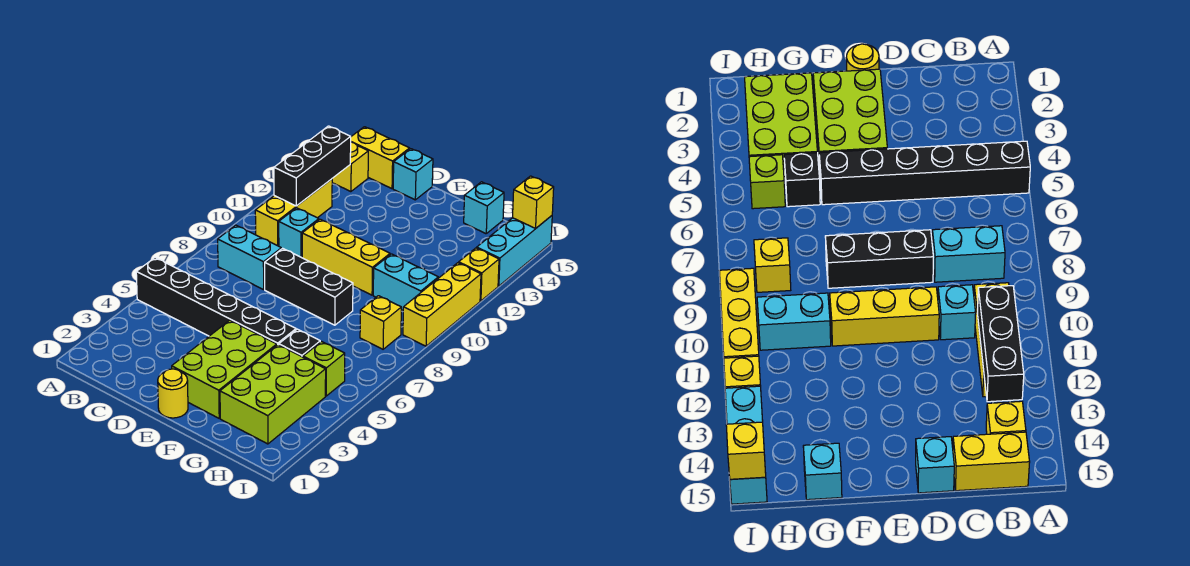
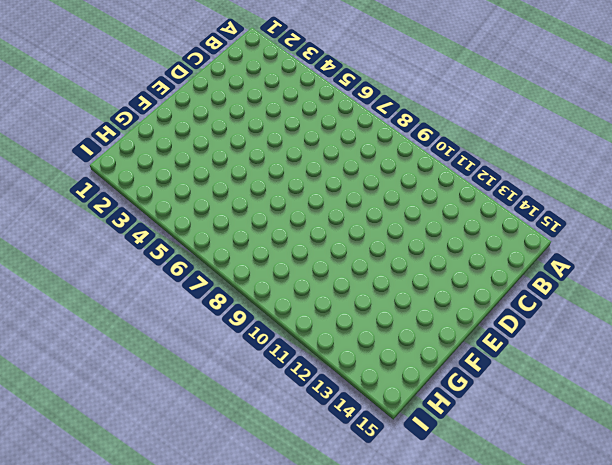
none -> black 1x6 brick [136,258,296,345]
none -> cyan 1x2 brick [218,225,281,290]
none -> yellow 1x3 brick [255,179,332,246]

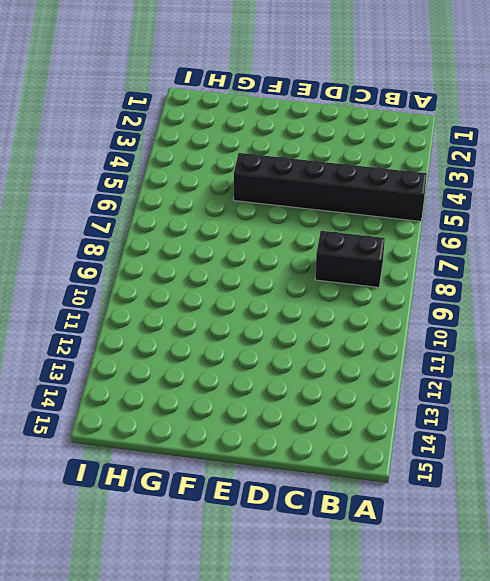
black 1x2 brick [315,231,385,287] -> cyan 1x2 brick [218,225,281,290]
none -> yellow 1x3 brick [255,179,332,246]
none -> yellow 1x1 brick [332,142,368,192]
none -> yellow 1x2 brick [351,127,410,189]

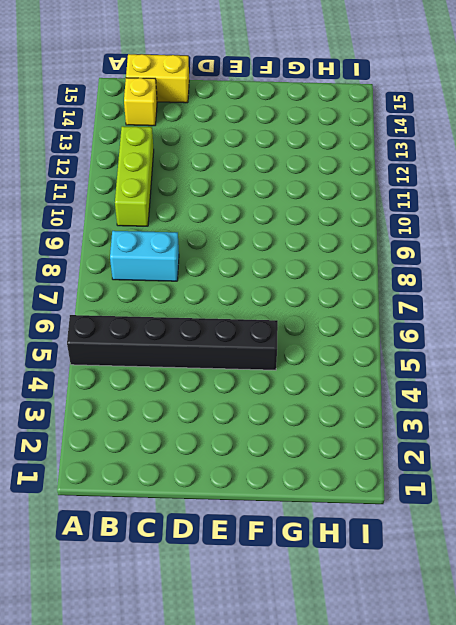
lime 1x3 brick [115,126,154,226] -> yellow 1x3 brick [255,179,332,246]
none -> cyan 1x1 brick [279,208,319,258]
none -> black 1x3 brick [265,248,353,325]
none -> yellow 1x3 brick [302,219,390,295]

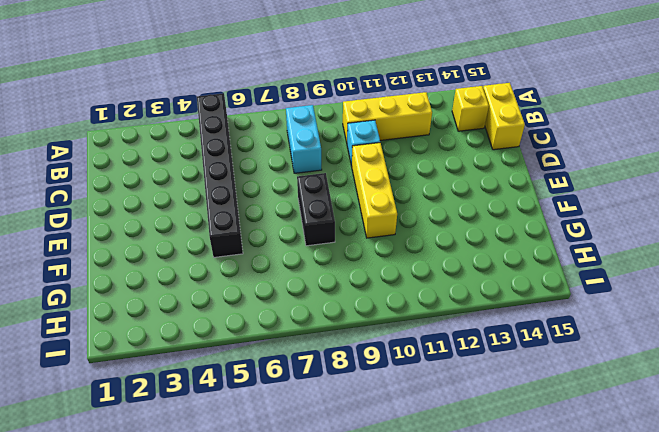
black 1x2 brick [297,173,335,246] -> black 1x3 brick [265,248,353,325]
none -> cyan 1x1 brick [393,149,433,200]
none -> yellow 1x1 round brick [158,369,188,418]
none -> lime 2x3 brick [172,320,277,418]

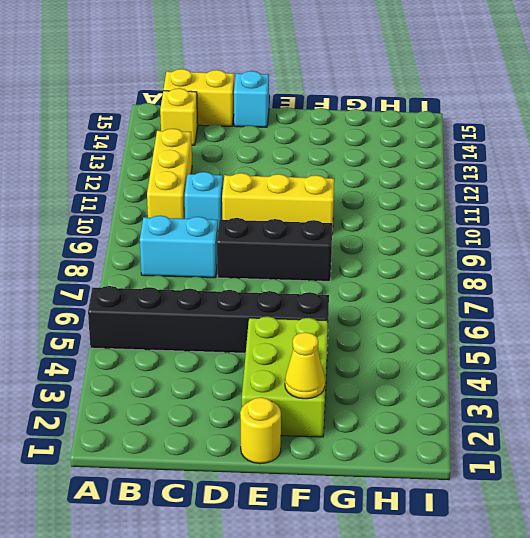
yellow 1x1 cone [285,332,325,399] -> none
none -> lime 2x3 brick [220,345,326,444]
none -> black 1x1 brick [279,329,320,357]
none -> cyan 1x2 brick [373,254,438,310]

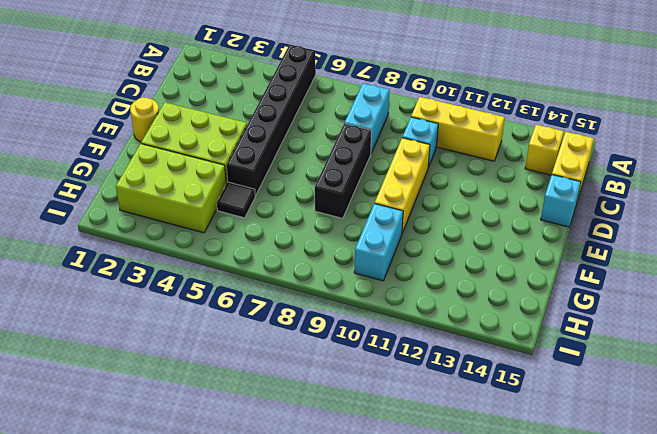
black 1x1 tile [217,182,256,218] -> black 1x1 brick [279,329,320,357]
none -> cyan 1x1 brick [464,182,504,234]
none -> lime 1x1 brick [303,342,345,396]
none -> yellow 1x1 brick [360,296,401,349]

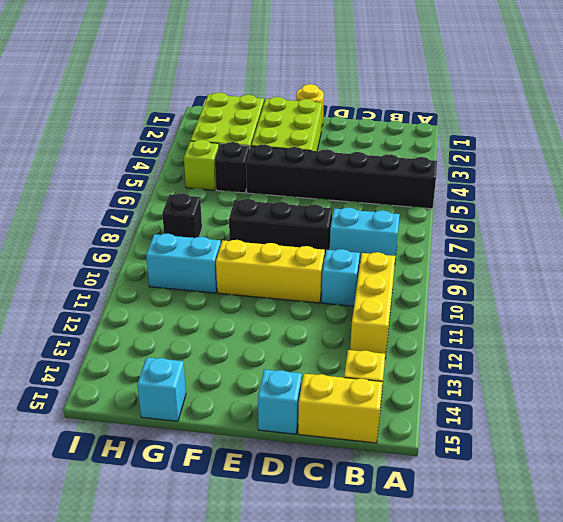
black 1x1 brick [162,193,202,238] -> yellow 1x1 brick [360,296,401,349]
none -> yellow 1x3 brick [403,263,481,346]
none -> yellow 1x1 brick [459,248,499,301]
none -> cyan 1x3 brick [477,216,552,286]

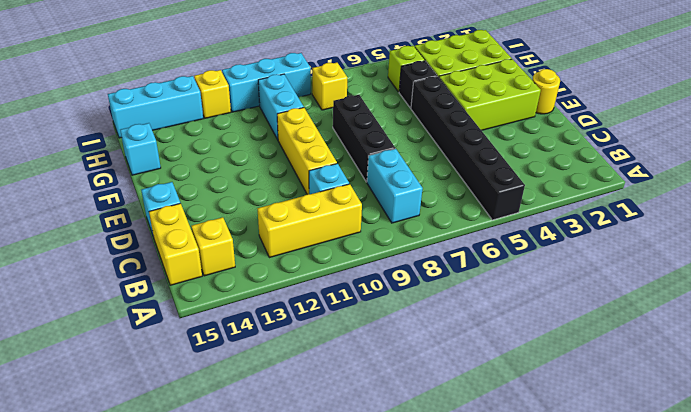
cyan 1x3 brick [222,53,311,112] -> yellow 1x3 brick [403,263,481,346]
none -> black 1x3 brick [274,126,351,206]
none -> yellow 1x1 brick [513,176,554,228]

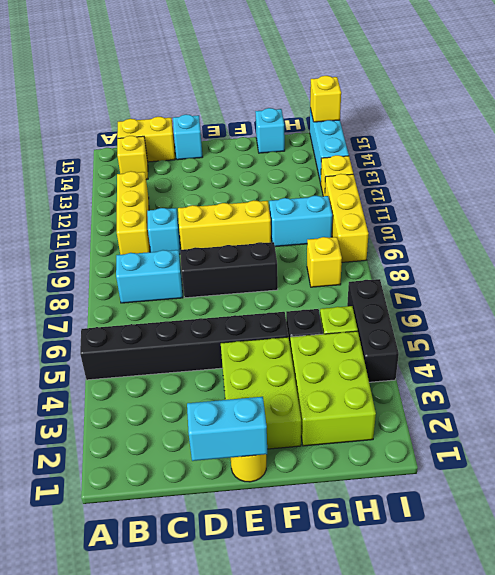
cyan 1x2 brick [187,397,267,461] -> none
black 1x3 brick [347,279,399,382] -> black 1x3 brick moved to [274,126,351,206]

